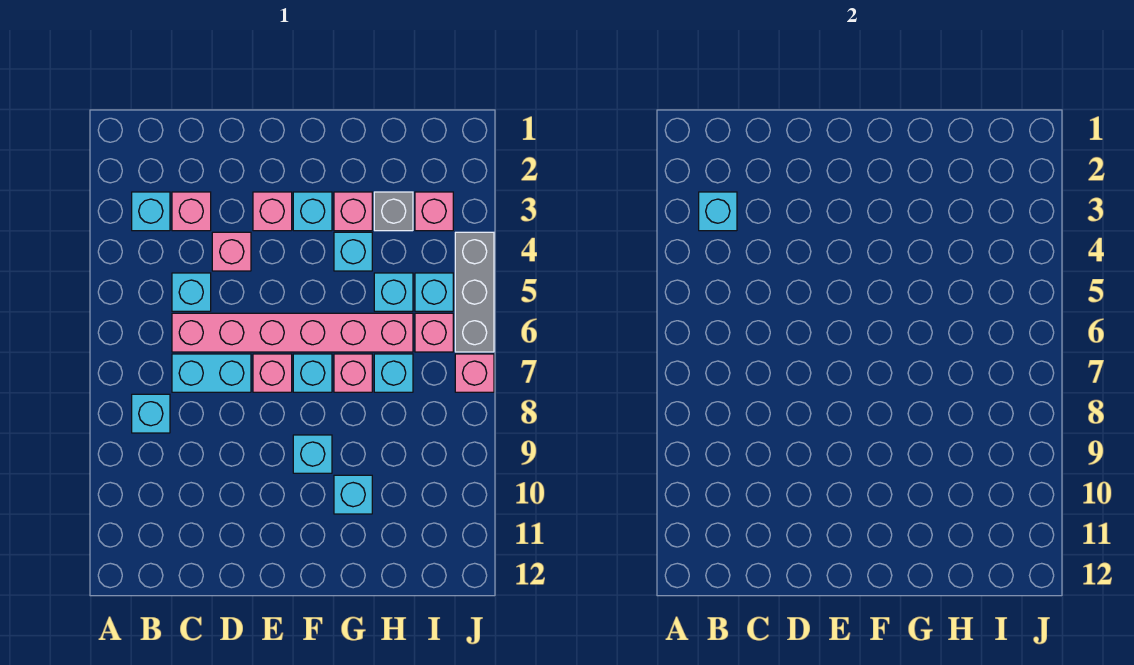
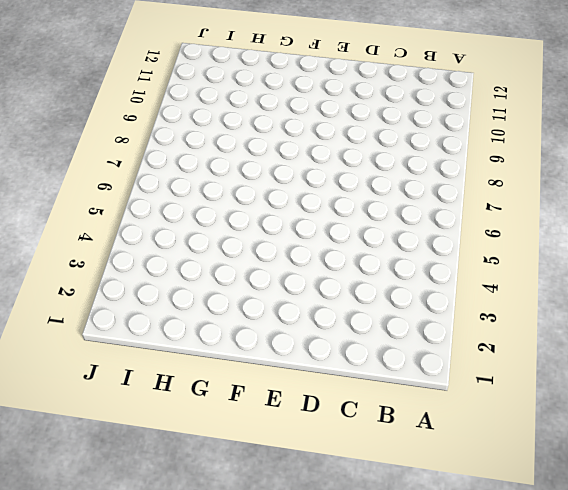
none -> cyan 1x1 brick [132,192,170,231]
none -> cyan 1x1 brick [132,394,170,433]
none -> pink 1x1 brick [172,192,211,231]

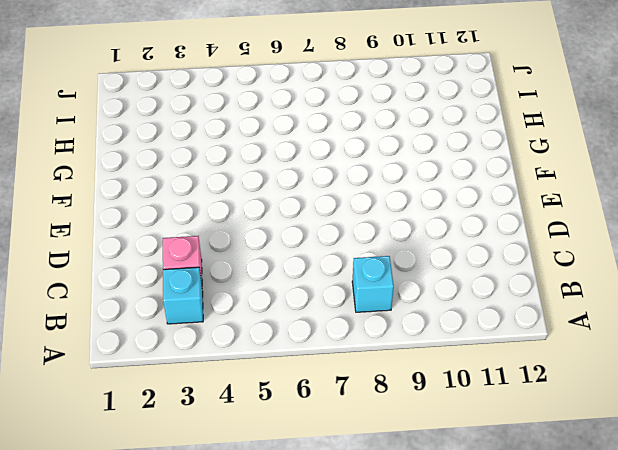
none -> cyan 1x1 brick [172,273,211,311]
none -> pink 1x6 brick [172,313,413,352]
none -> cyan 1x2 brick [172,354,251,392]

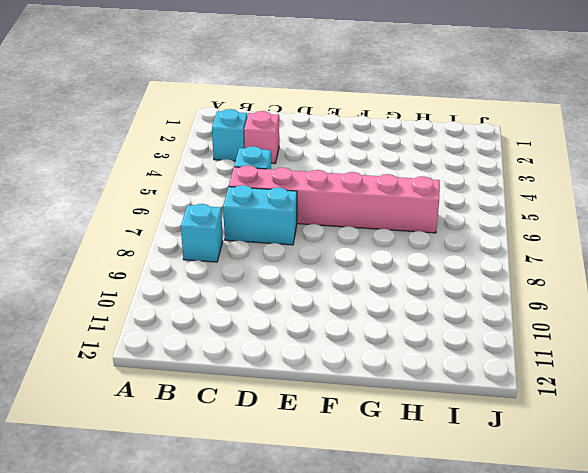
none -> pink 1x1 brick [212,232,251,271]
none -> pink 1x1 brick [253,192,292,231]
none -> pink 1x1 brick [253,354,292,392]

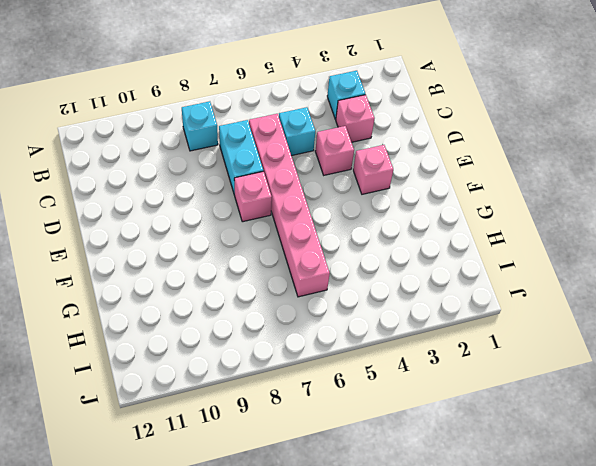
none -> cyan 1x1 brick [293,192,332,231]
none -> cyan 1x1 brick [293,354,332,392]
none -> cyan 1x1 brick [293,435,332,473]

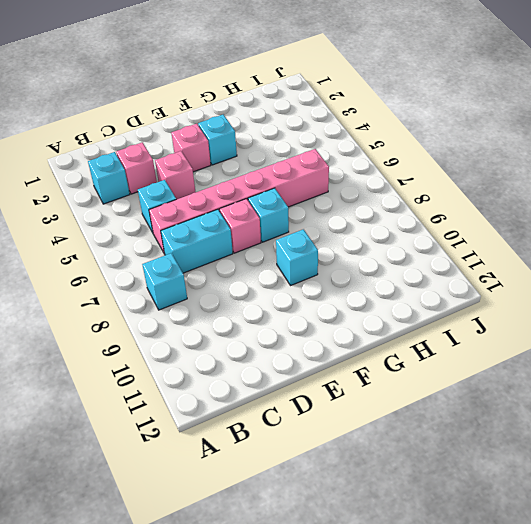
none -> pink 1x1 brick [334,192,372,231]
none -> cyan 1x1 brick [334,232,372,271]
none -> pink 1x1 brick [334,354,372,392]

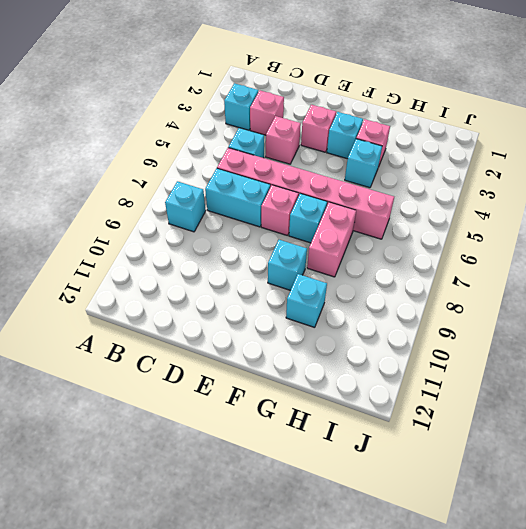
pink 1x2 brick [307,202,356,277] -> pink 1x1 brick [334,354,372,392]
none -> grey 1x1 brick [374,192,413,231]
none -> cyan 1x1 brick [374,273,413,311]
none -> cyan 1x1 brick [374,354,413,392]

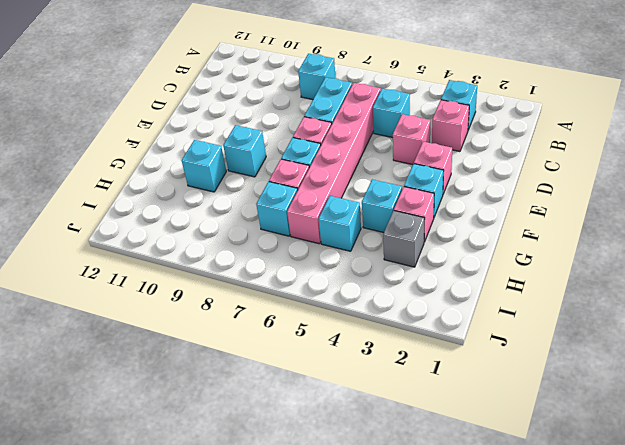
none -> pink 1x1 brick [415,192,453,231]
none -> cyan 1x1 brick [415,273,453,311]
none -> pink 1x1 brick [415,313,453,352]

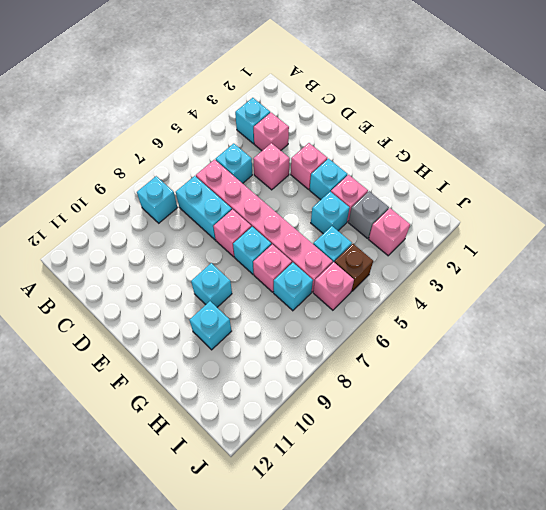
brown 1x1 brick [334,244,373,291] -> cyan 1x1 brick [415,273,453,311]
none -> grey 1x3 brick [455,232,494,352]
none -> pink 1x1 brick [455,354,494,392]
none -> cyan 1x1 brick [699,192,737,231]

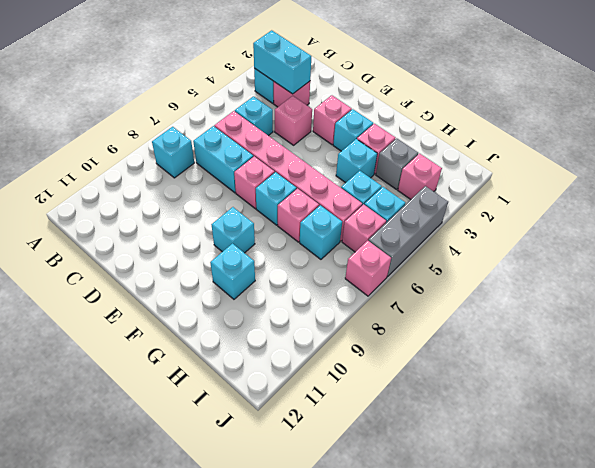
cyan 1x2 brick [253,30,311,94] -> cyan 1x1 brick [699,192,737,231]

